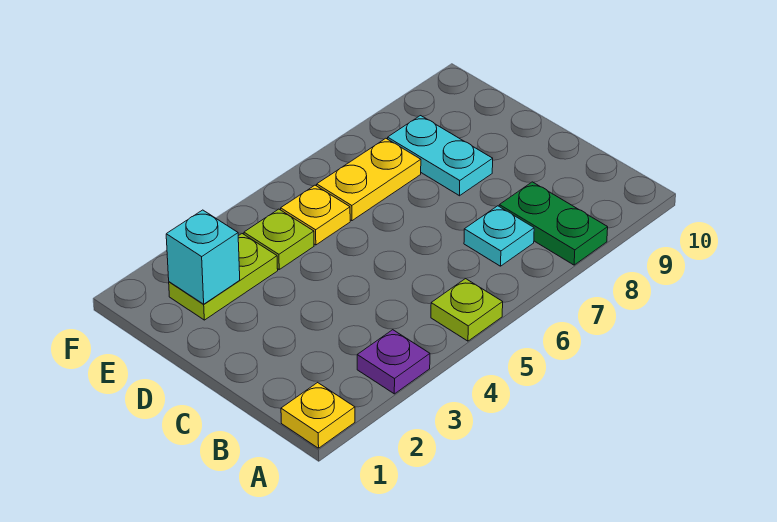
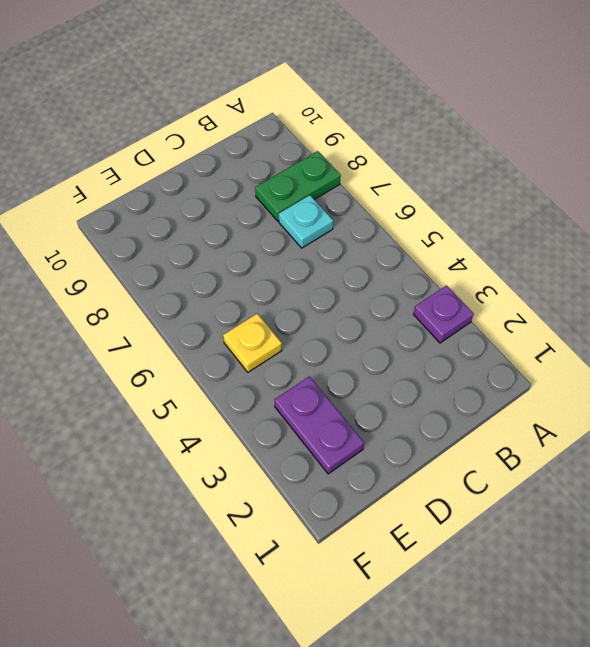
purple 1x2 plate [275,376,364,474] -> lime 1x2 plate [169,234,278,320]
none -> yellow 1x1 plate [281,383,355,448]
none -> lime 1x1 plate [431,279,503,341]

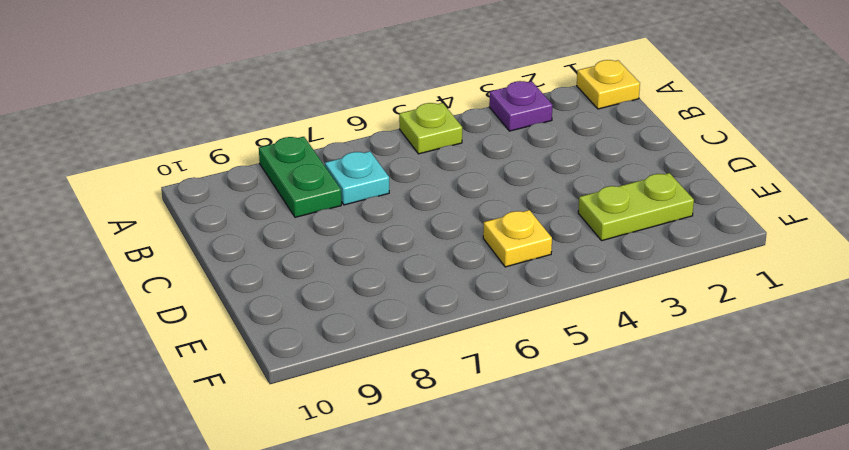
none -> cyan 1x2 plate [388,116,493,196]
none -> lime 1x1 plate [244,209,314,269]

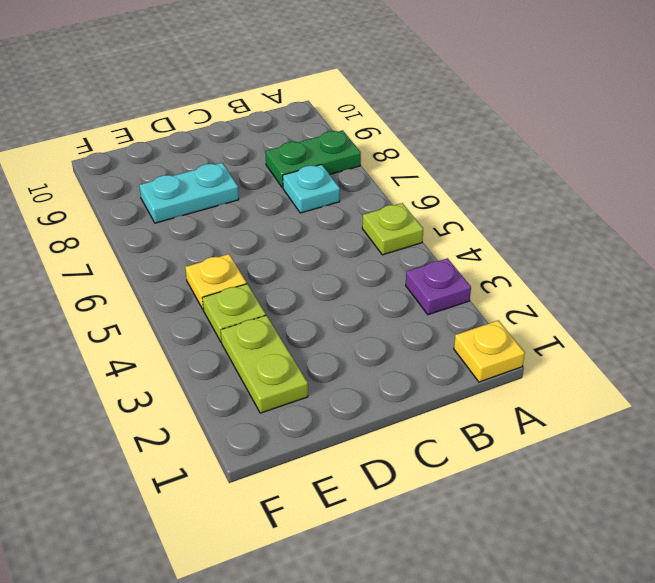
none -> yellow 1x2 plate [317,138,421,221]
none -> cyan 1x1 brick [166,210,240,304]

